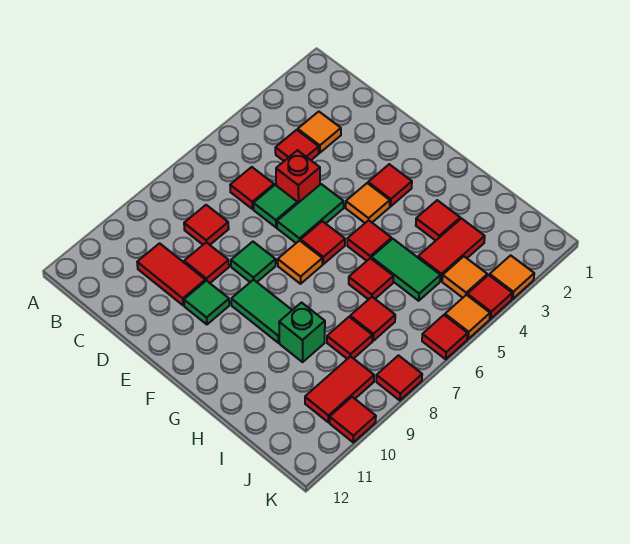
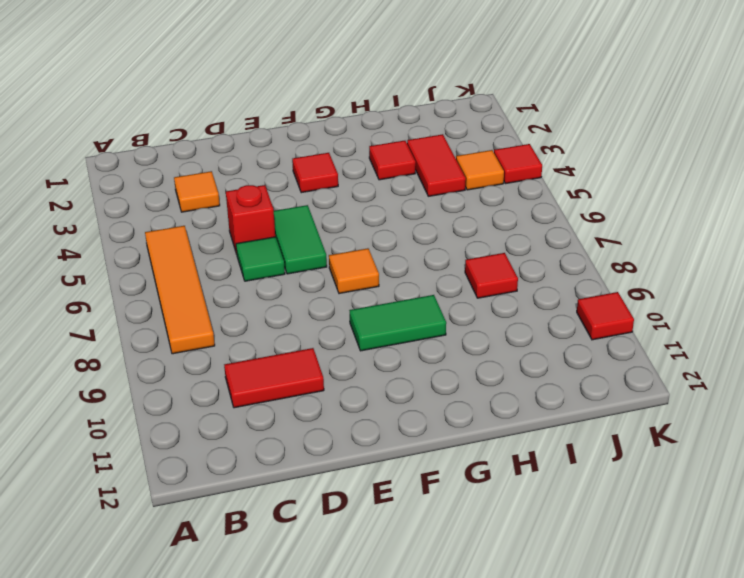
orange 1x4 tile [145,226,215,354] -> none
none -> red 1x1 tile [275,130,319,161]
none -> red 1x1 tile [230,167,274,209]
none -> red 1x1 tile [184,205,229,245]
none -> red 1x1 tile [184,242,229,283]

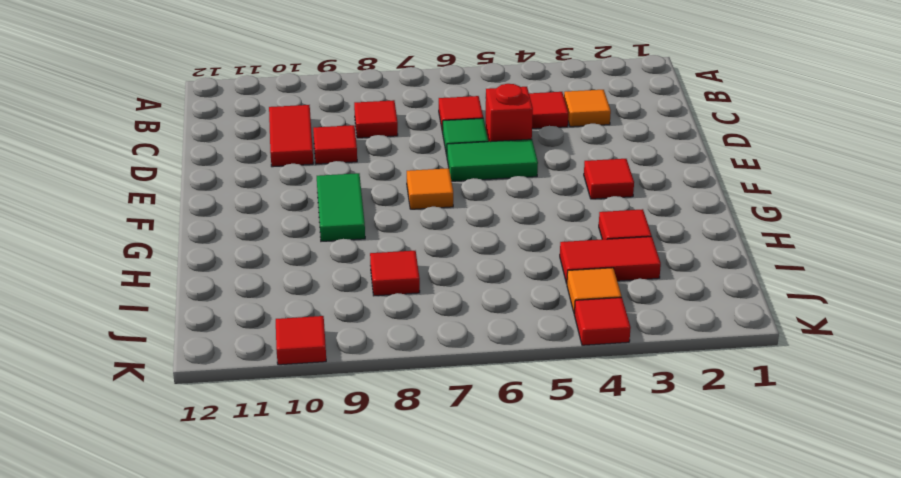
none -> green 1x1 tile [231,242,276,282]
none -> green 1x1 tile [184,281,229,324]
none -> orange 1x1 tile [346,183,390,223]
none -> red 1x1 tile [301,221,345,264]

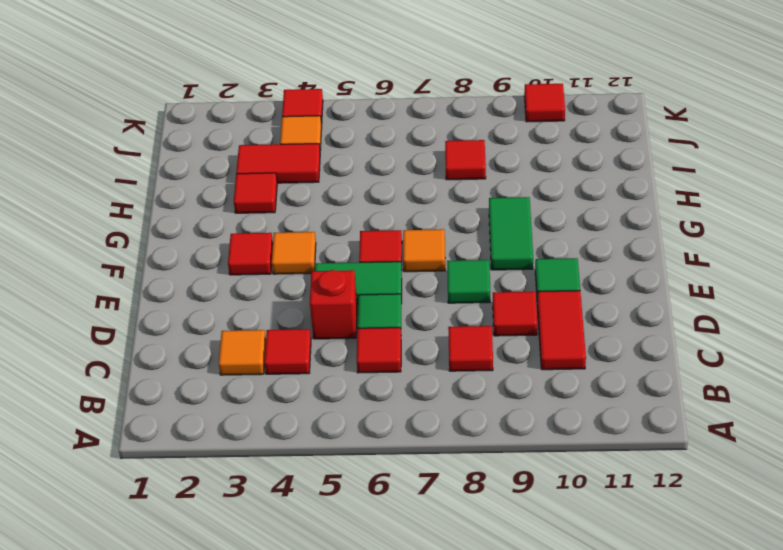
none -> red 1x1 tile [347,220,392,261]
none -> green 1x2 tile [371,239,440,301]
none -> red 1x1 tile [349,258,393,300]
none -> green 1x1 brick [279,303,325,362]

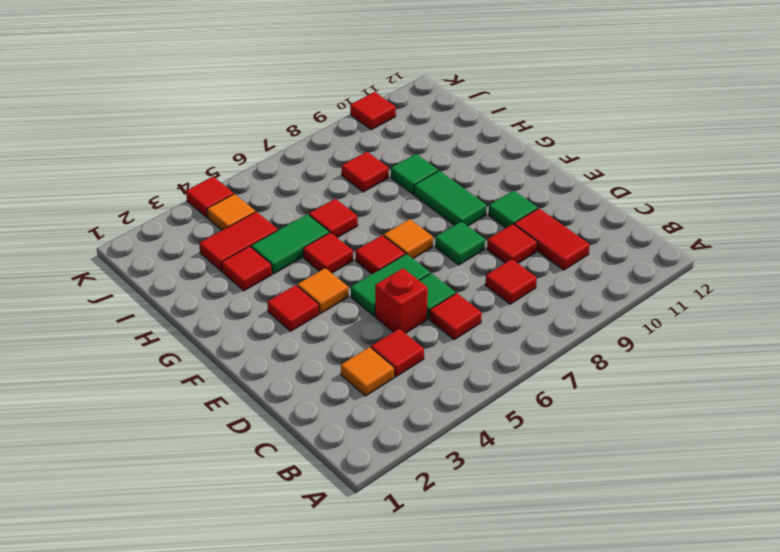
green 1x2 tile [251,214,329,274] -> green 1x2 tile turned to [371,239,440,301]
green 1x1 tile [391,154,438,194] -> green 1x1 brick [279,303,325,362]
none -> red 1x1 tile [350,297,395,341]
none -> red 1x2 tile [305,356,374,422]
none -> orange 1x1 tile [490,255,534,299]
none -> orange 1x1 tile [445,295,490,339]

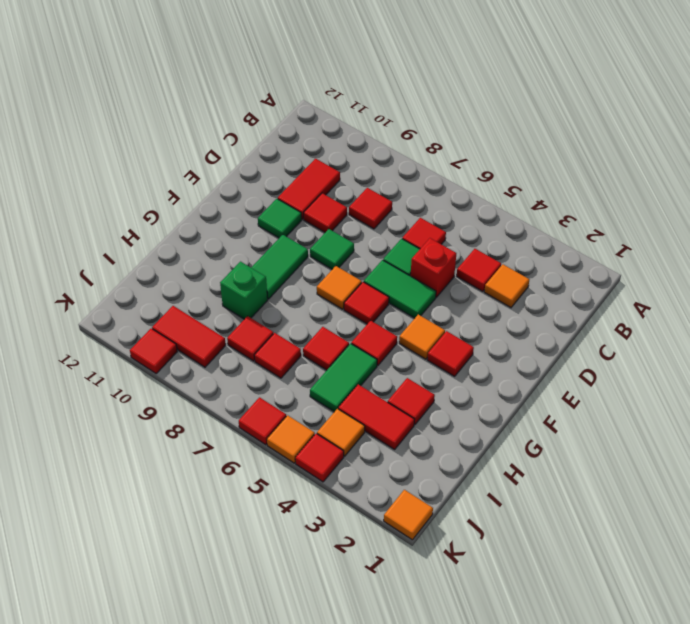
orange 1x1 tile [384,490,433,540] -> orange 1x1 tile moved to [490,255,534,299]
none -> red 1x1 tile [376,355,422,400]

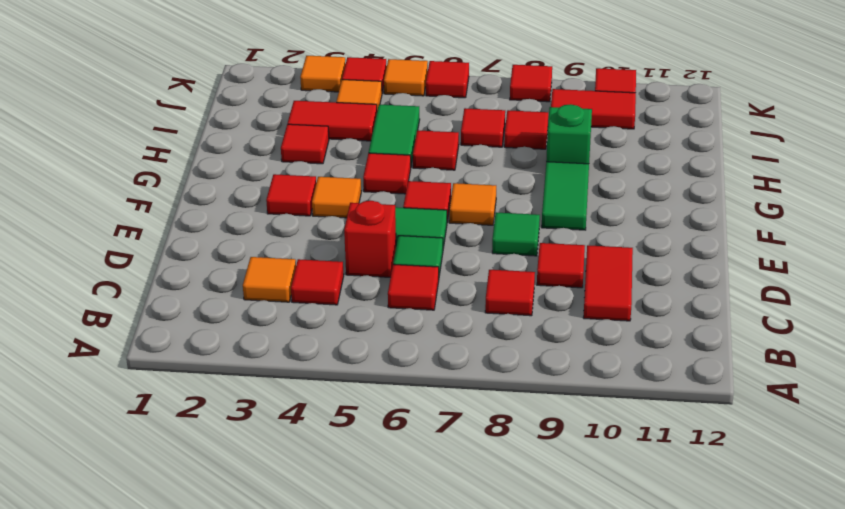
none -> green 1x1 tile [184,281,229,324]

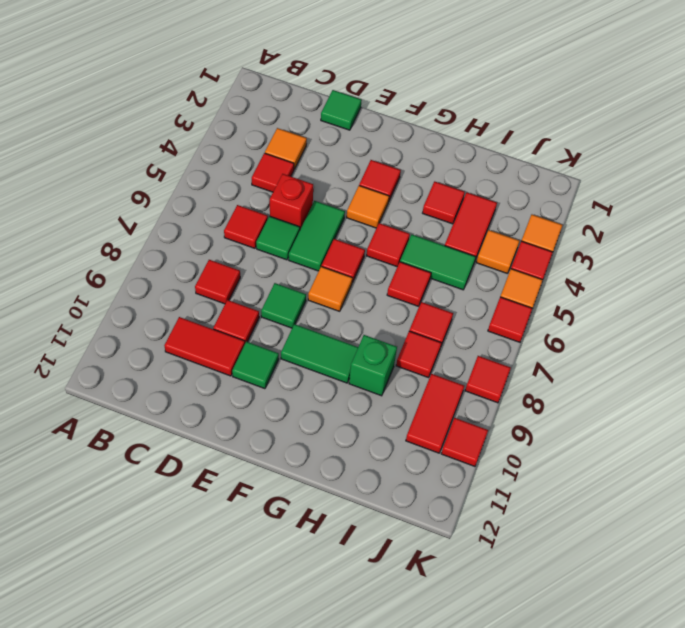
green 1x1 tile [321,90,362,130] -> none

